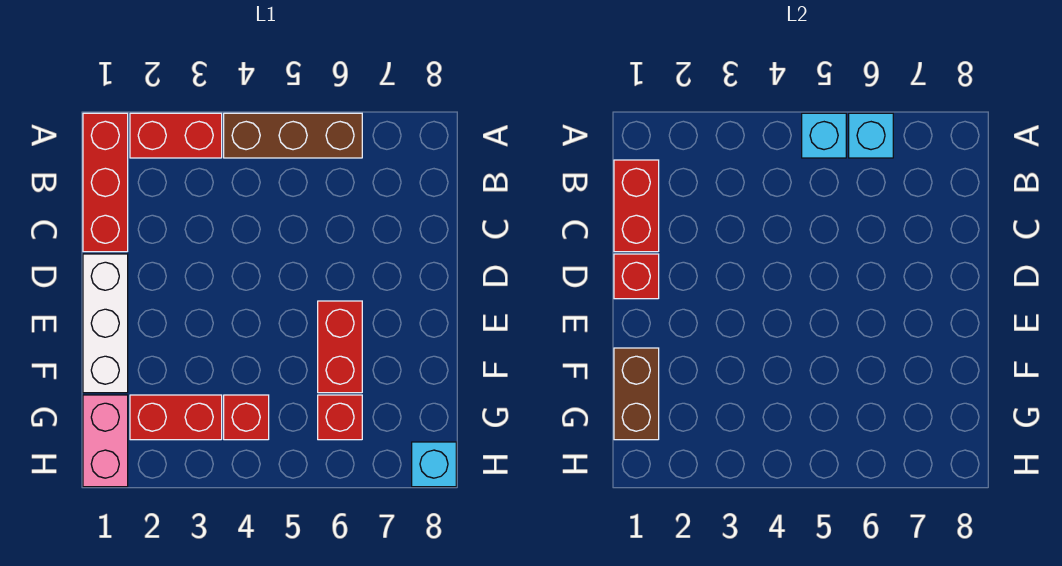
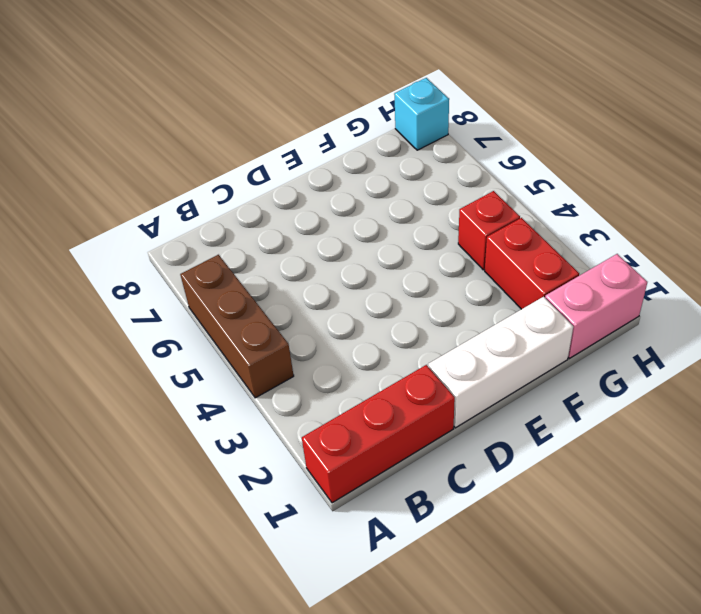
none -> red 1x2 brick [130,113,222,158]
none -> red 1x2 brick [318,301,362,393]
none -> red 1x1 brick [318,395,362,440]

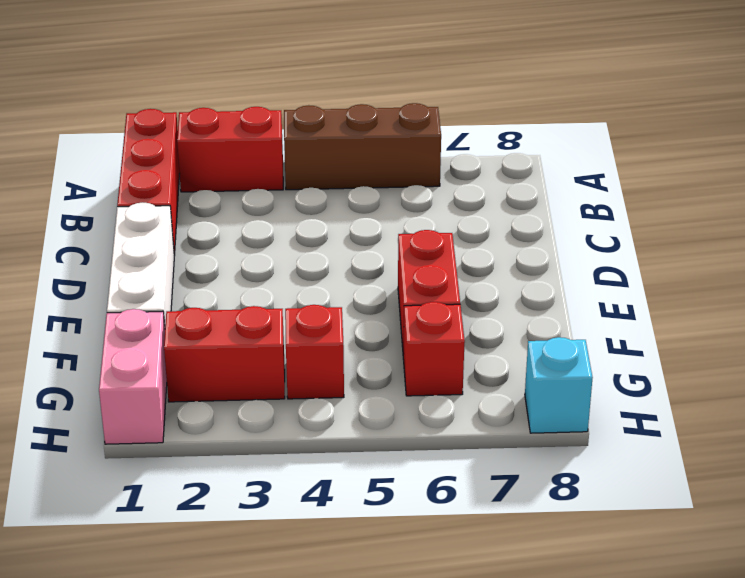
none -> cyan 1x1 brick [802,113,846,158]
none -> cyan 1x1 brick [849,113,893,158]
none -> red 1x2 brick [614,160,659,252]

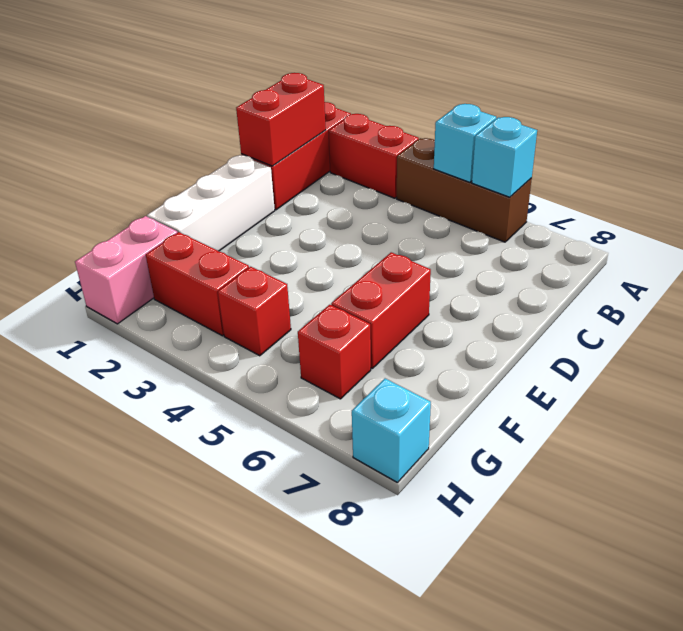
none -> red 1x1 brick [614,254,659,299]
none -> brown 1x2 brick [614,348,659,440]

